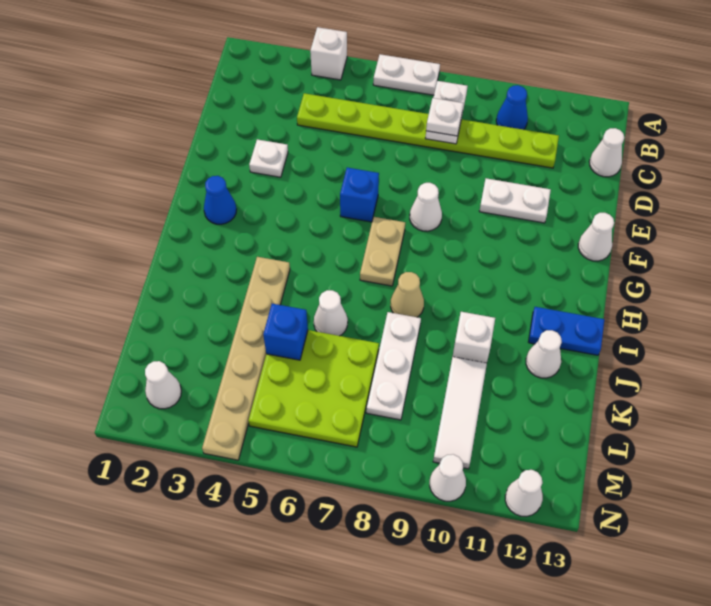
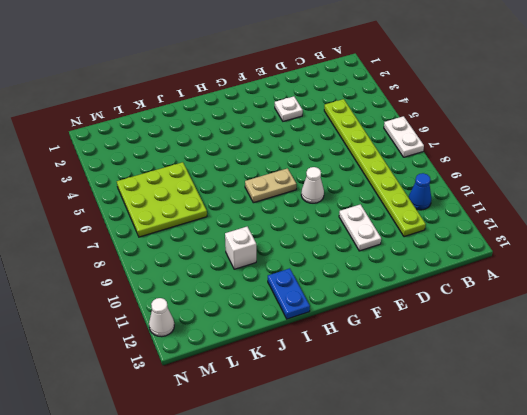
none -> white 1x1 brick [310,27,347,80]
none -> white 1x1 cone [589,128,624,177]
none -> blue 1x1 brick [340,168,379,222]

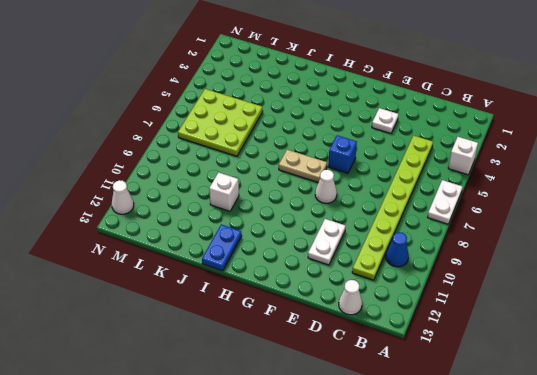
none -> white 1x1 cone [578,213,614,261]
none -> blue 1x1 cone [204,176,237,224]
none -> tan 1x6 plate [202,257,290,460]

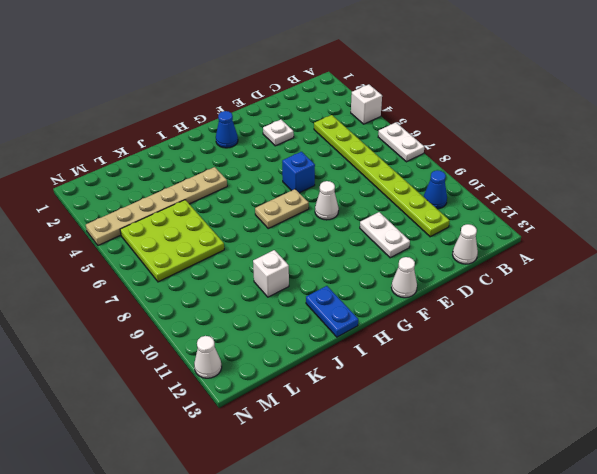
none -> tan 1x1 cone [391,272,424,317]
none -> white 1x1 cone [314,290,348,336]
none -> white 1x3 plate [366,312,421,420]

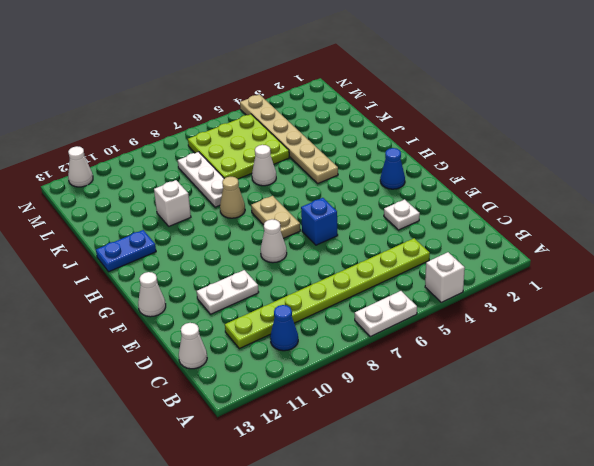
none -> white 1x1 cone [526,330,562,378]
none -> white 1x3 tile [433,357,487,469]
none -> white 1x1 cone [145,361,181,409]

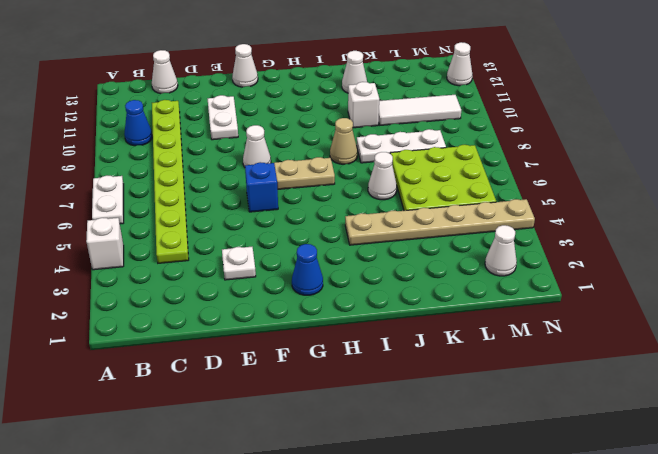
none -> blue 1x2 plate [529,307,604,355]
none -> white 1x1 cone [430,454,466,501]
none -> white 1x2 plate [425,81,468,144]

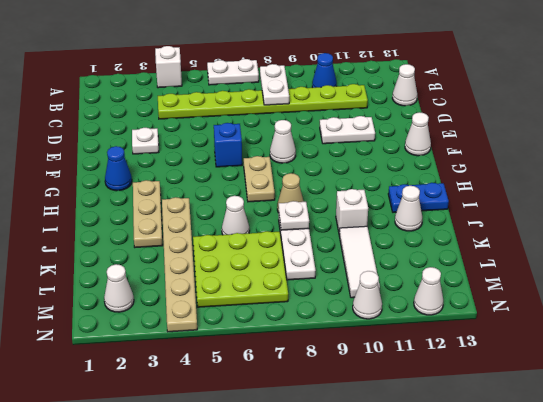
tan 1x3 plate [133,180,163,247] -> none
white 1x1 plate [279,201,309,230] -> white 1x1 plate moved to [426,98,463,136]
none -> blue 1x1 brick [263,304,308,360]

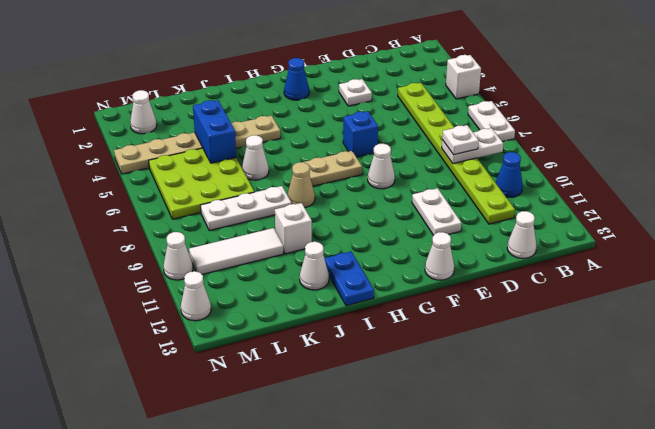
blue 1x2 brick [193,100,236,163] -> blue 1x1 brick [263,304,308,360]

